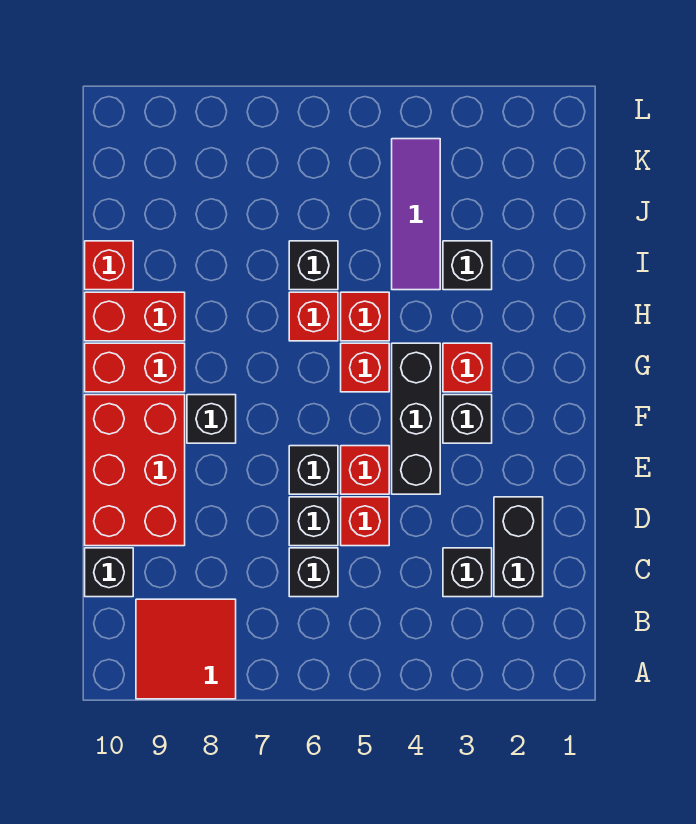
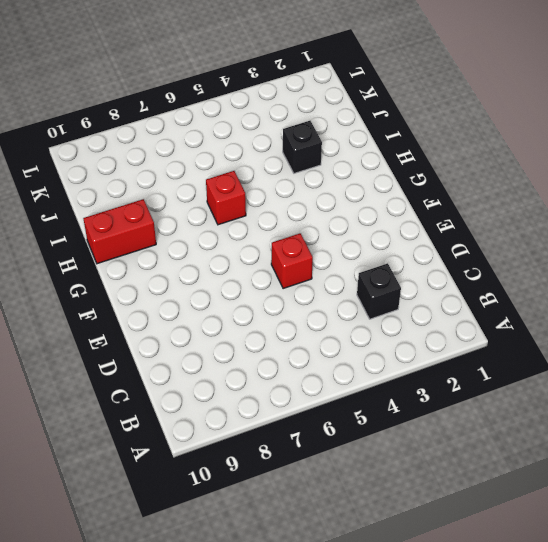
none -> red 2x2 tile [136,599,236,699]
none -> black 1x2 brick [494,497,543,597]
none -> black 1x1 brick [289,548,338,597]

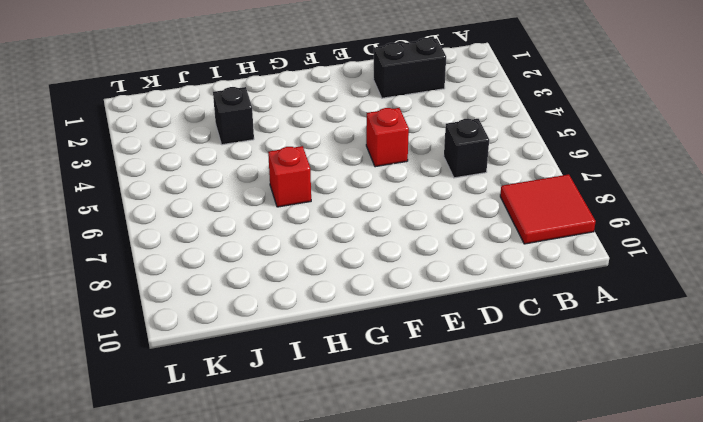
none -> black 1x1 brick [443,548,492,597]
none -> black 1x1 brick [85,548,133,597]
none -> red 1x1 brick [341,497,389,546]

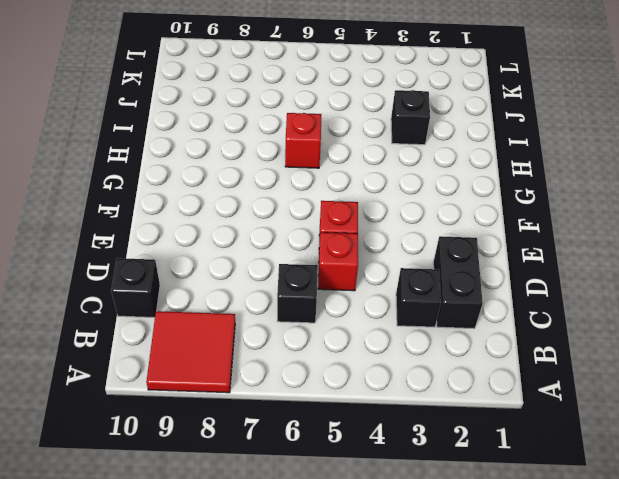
none -> black 1x1 brick [289,497,338,546]
none -> red 2x3 brick [85,395,185,546]
none -> black 1x3 brick [392,343,440,494]

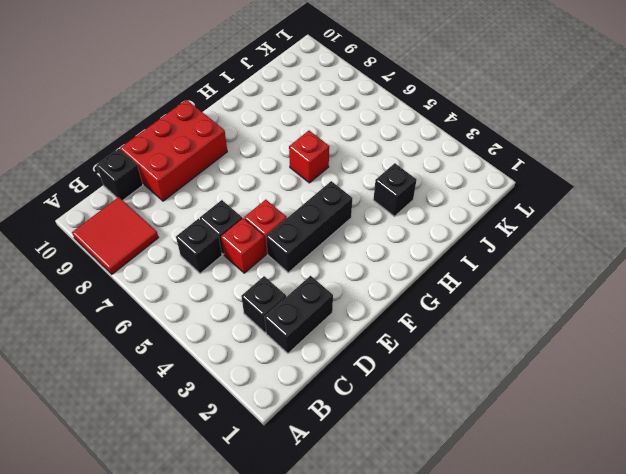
none -> black 1x1 brick [289,446,338,494]
none -> black 1x1 brick [443,395,492,443]
none -> black 1x1 brick [187,395,236,443]

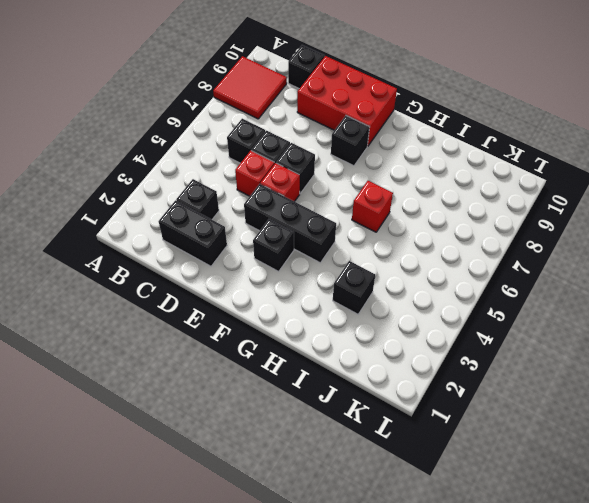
none -> red 1x1 brick [443,343,492,392]
none -> red 1x1 brick [341,343,389,392]
none -> red 1x2 brick [85,343,185,392]

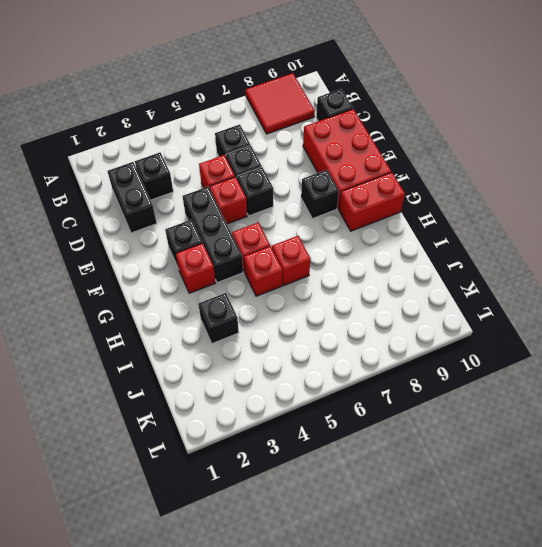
none -> red 1x2 brick [85,292,185,341]
none -> purple 1x3 tile [392,139,440,290]
none -> black 1x1 brick [289,241,338,290]

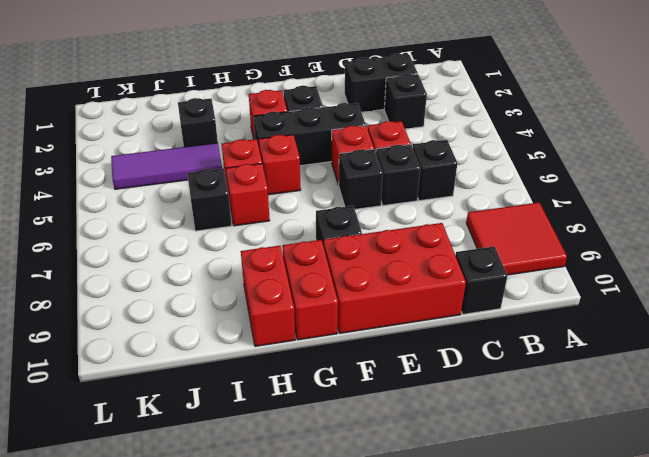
none -> red 1x1 brick [85,241,133,290]

